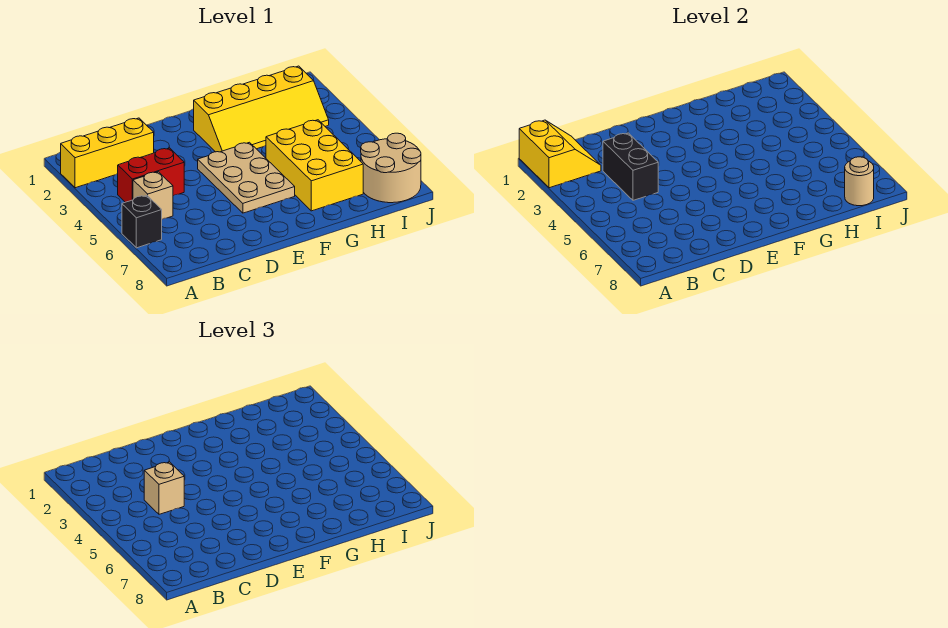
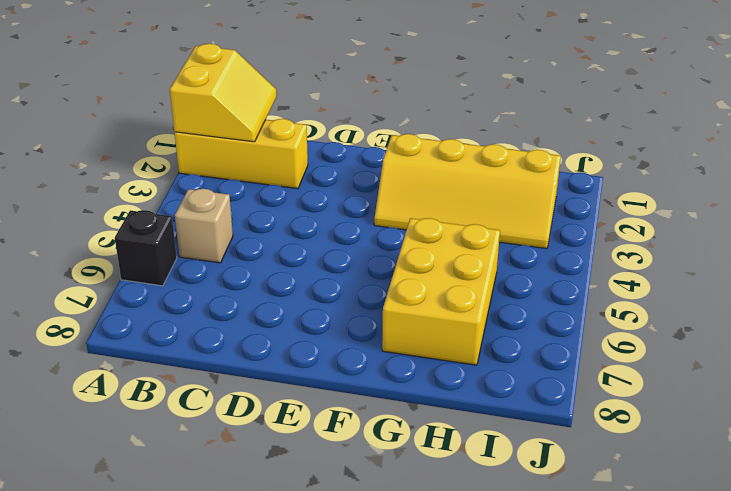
none -> red 1x2 brick [118,148,184,202]
none -> tan 2x3 plate [198,142,295,213]
none -> tan 2x2 round brick [361,133,421,203]

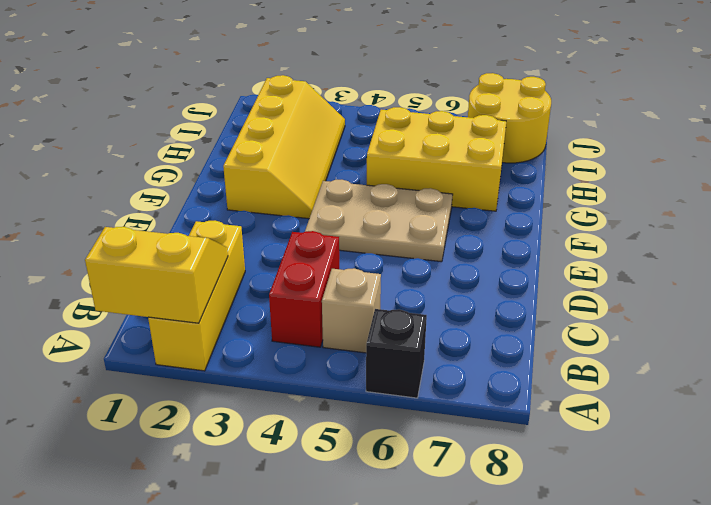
yellow 2x2 round brick [468,73,551,163] -> tan 2x2 round brick [361,133,421,203]
none -> black 1x2 brick [603,133,658,200]
none -> tan 1x1 round brick [845,157,874,206]
none -> tan 1x1 brick [144,462,184,514]

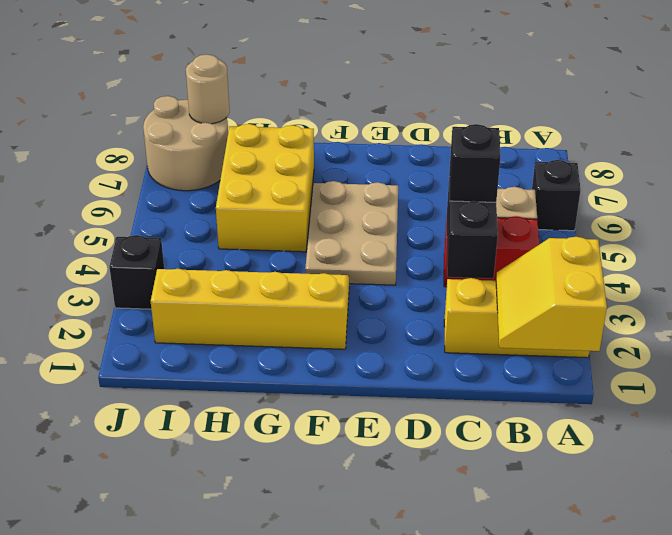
black 1x1 brick [449,124,501,202] -> tan 1x1 brick [144,462,184,514]
black 1x1 brick [109,235,164,309] -> none

